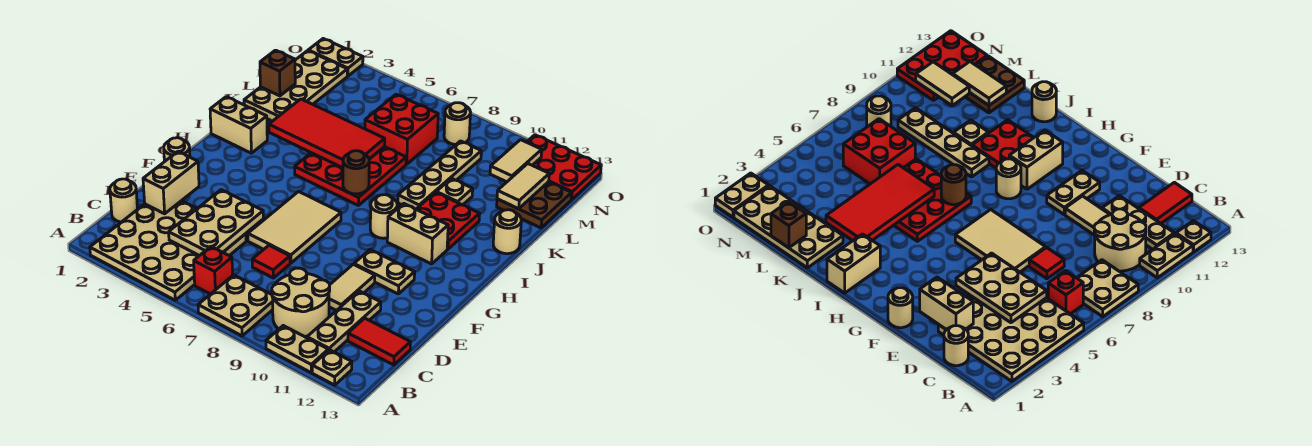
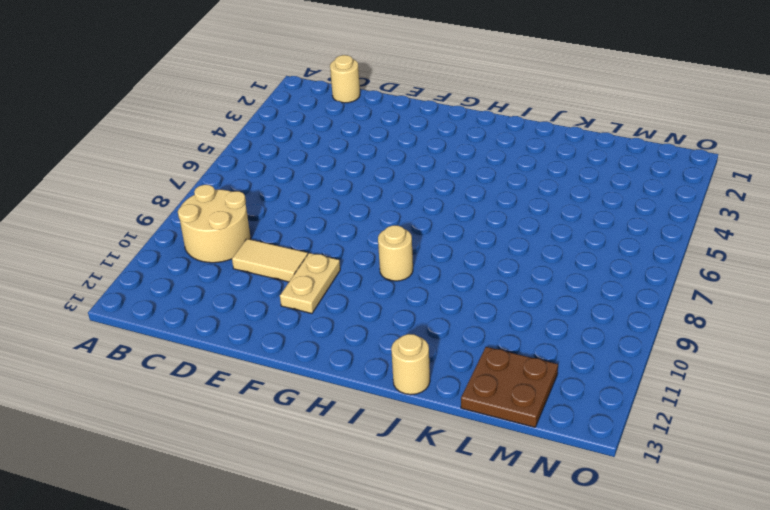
none -> tan 4x4 plate [90,201,246,300]
none -> tan 2x2 plate [198,275,273,336]
none -> tan 1x2 plate [266,326,328,372]
none -> tan 1x1 plate [312,350,352,385]

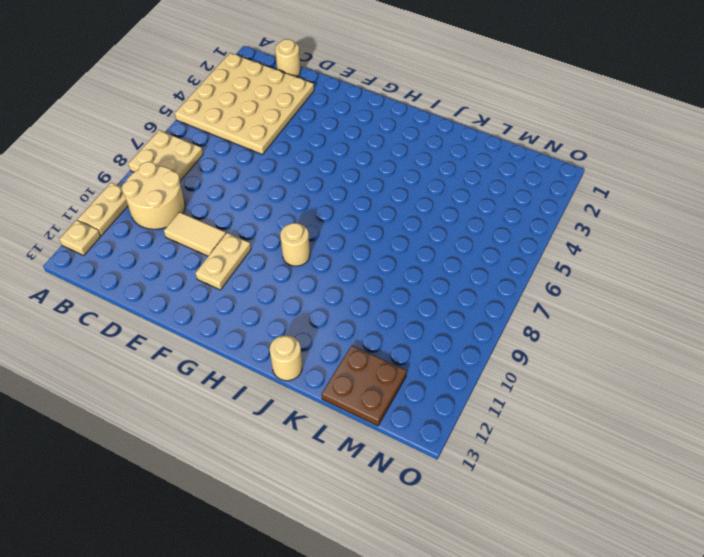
none -> red 1x1 brick [194,246,233,294]
none -> tan 1x3 plate [307,291,381,352]
none -> red 1x2 tile [348,318,411,365]
none -> red 1x1 tile [252,245,290,278]

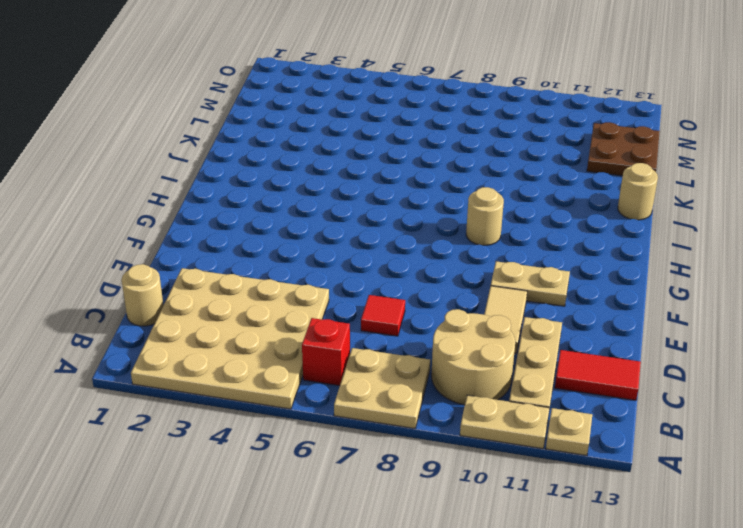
none -> tan 2x3 tile [248,192,341,263]
none -> tan 1x1 round brick [164,138,190,162]
none -> tan 1x2 brick [387,204,448,264]
none -> tan 1x2 brick [210,97,267,153]

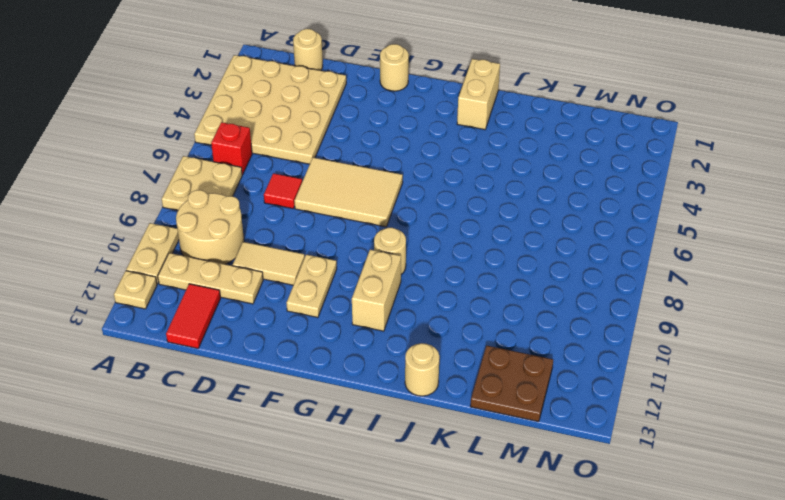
none -> red 3x3 plate [295,147,406,205]
none -> red 2x2 plate [416,192,480,249]
none -> tan 1x4 plate [398,141,481,209]
none -> tan 2x4 plate [244,51,347,121]

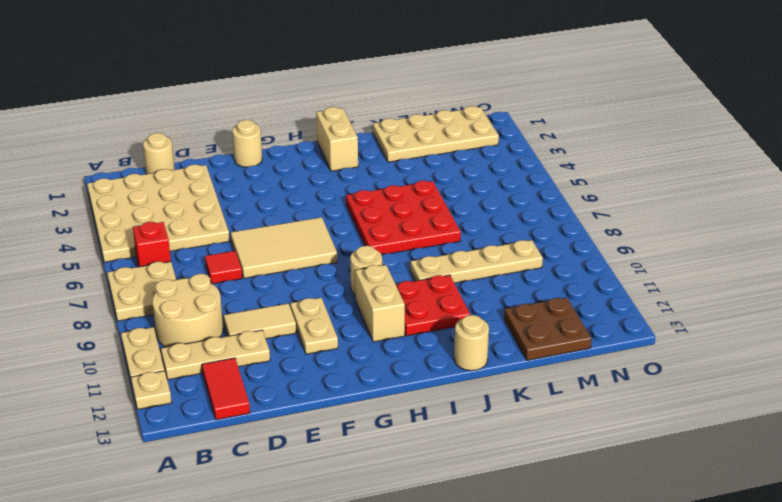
none -> tan 1x1 plate [436,179,473,205]
none -> red 2x2 brick [365,94,438,164]
none -> tan 1x1 round brick [444,103,470,145]
none -> red 2x3 plate [527,135,601,200]

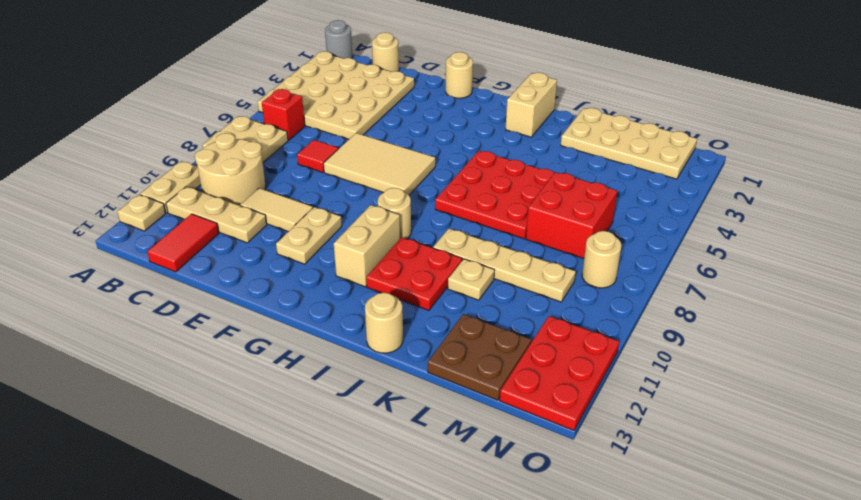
grey 1x1 round brick [325,20,353,58] -> none
none -> tan 1x2 plate [308,39,363,76]
none -> tan 2x3 plate [169,190,263,256]
none -> tan 1x2 brick [143,152,199,214]
none -> brown 1x1 round brick [343,151,369,194]

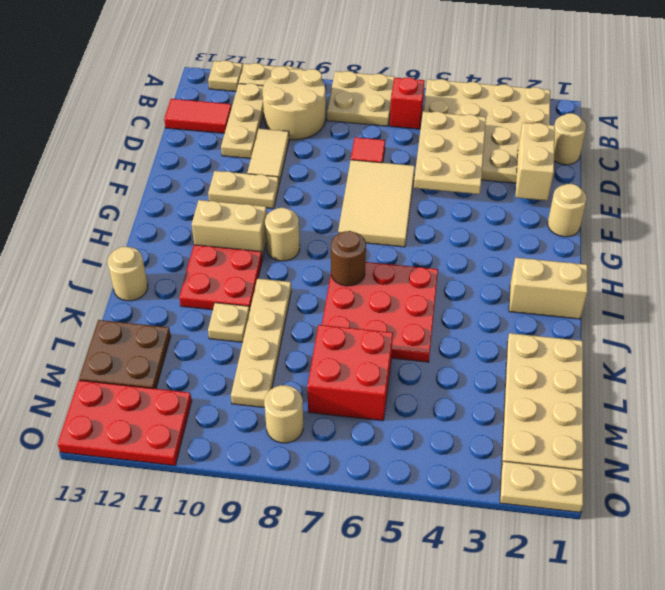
none -> red 2x4 tile [269,99,385,168]
none -> brown 1x1 brick [260,50,295,96]
none -> tan 1x2 tile [497,164,549,209]
none -> tan 1x2 tile [490,140,542,182]

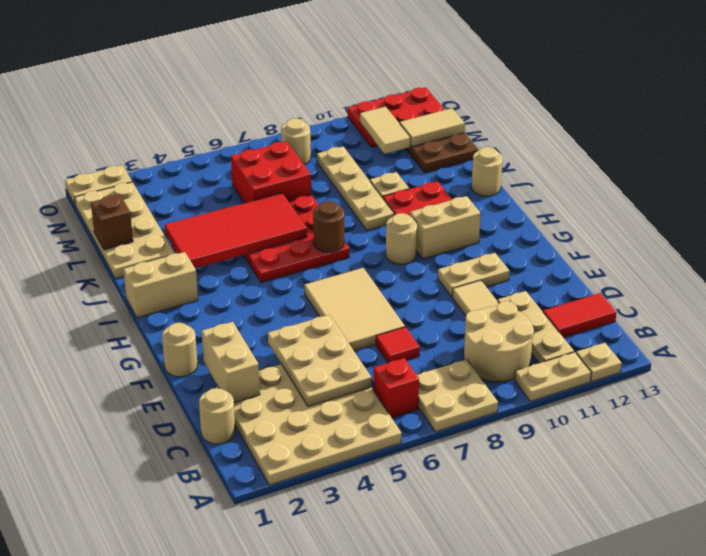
tan 1x2 tile [400,108,465,146] -> tan 1x2 tile turned to [497,164,549,209]

